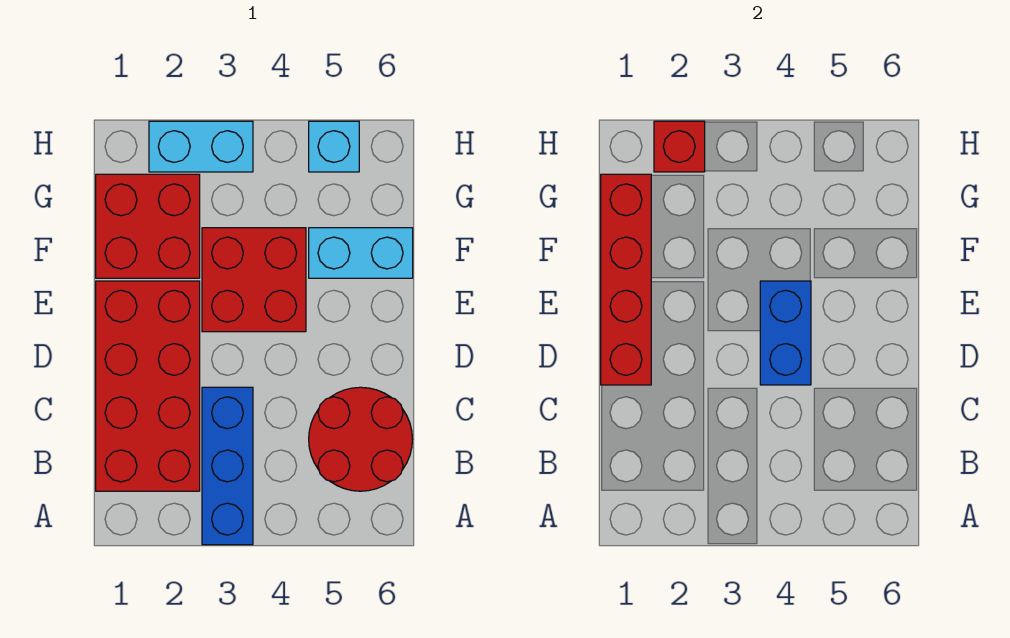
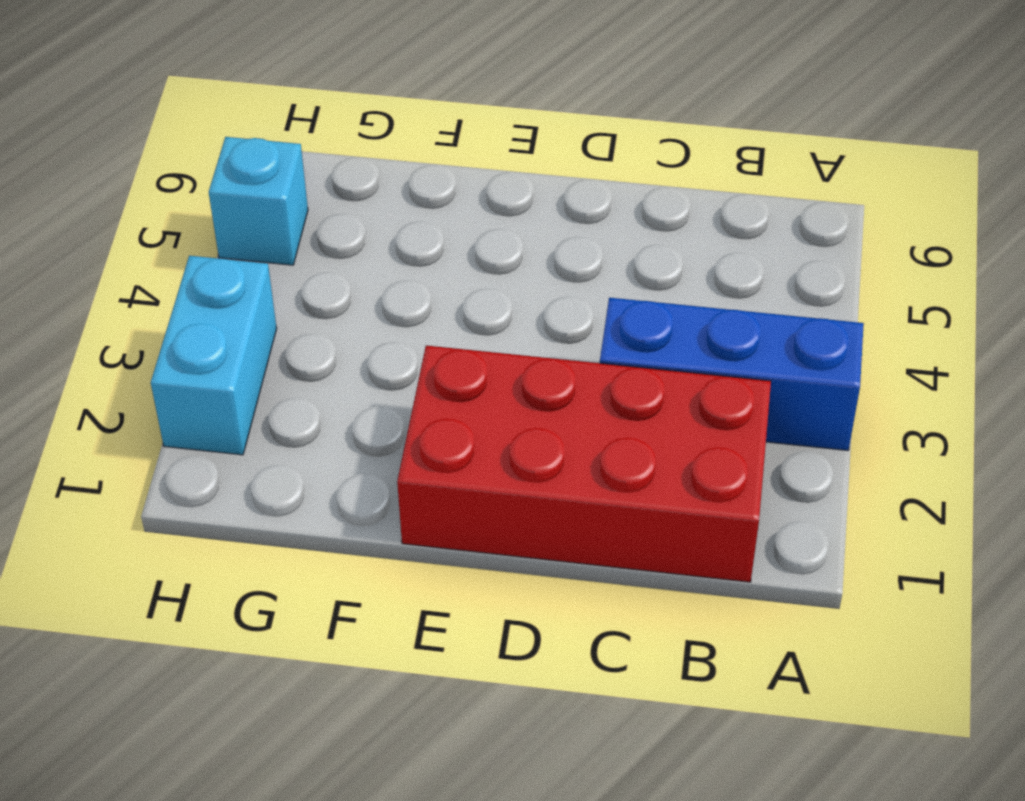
none -> red 2x2 round brick [309,387,413,491]
none -> red 2x2 brick [202,228,306,332]

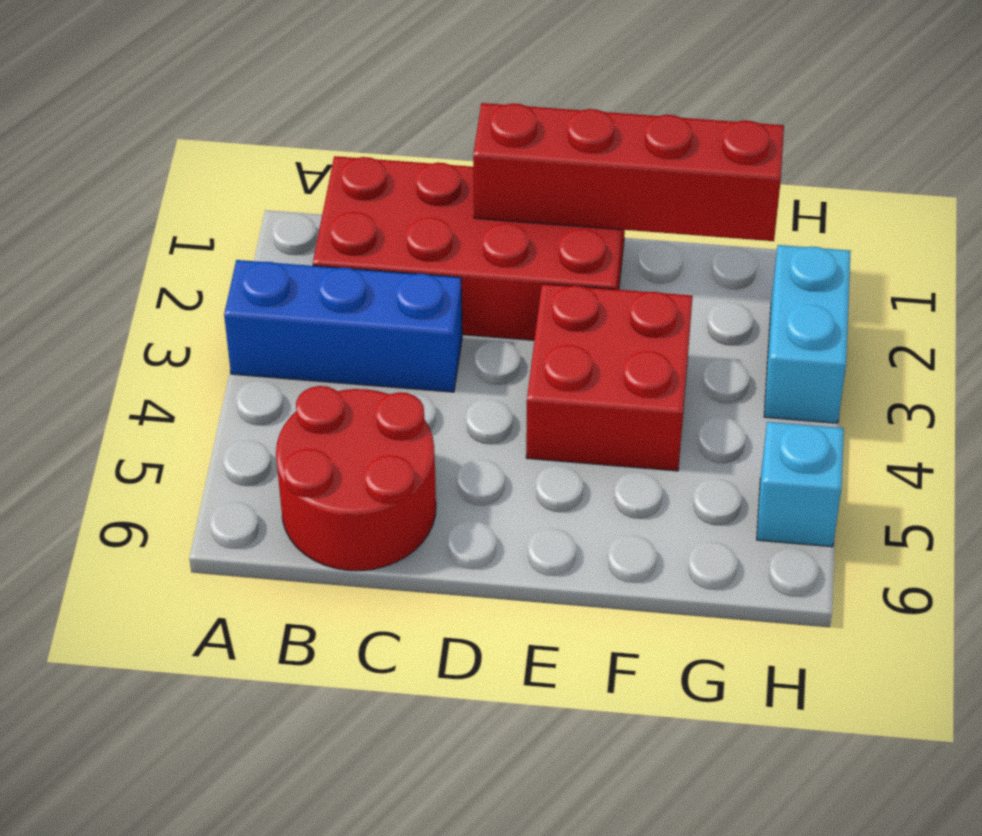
none -> red 2x2 brick [96,174,200,278]
none -> cyan 1x2 brick [309,228,413,278]

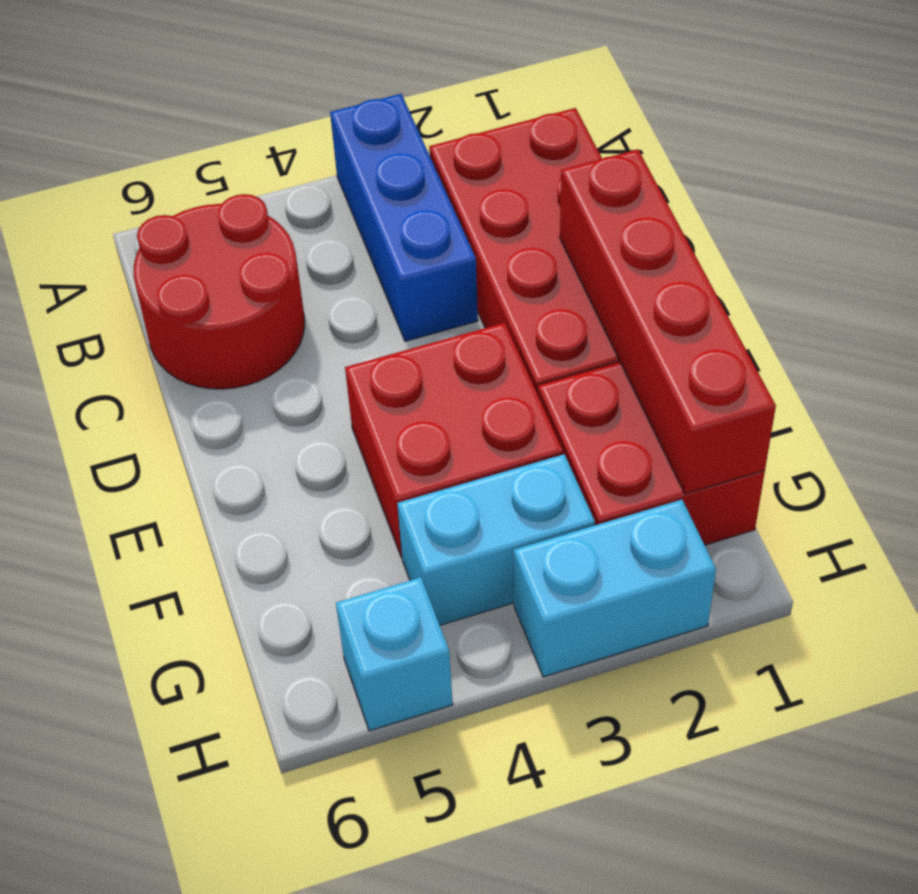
cyan 1x2 brick [397,454,595,625] -> cyan 1x2 brick moved to [309,228,413,278]
none -> blue 1x2 brick [760,281,811,385]
none -> red 1x1 brick [654,121,705,172]

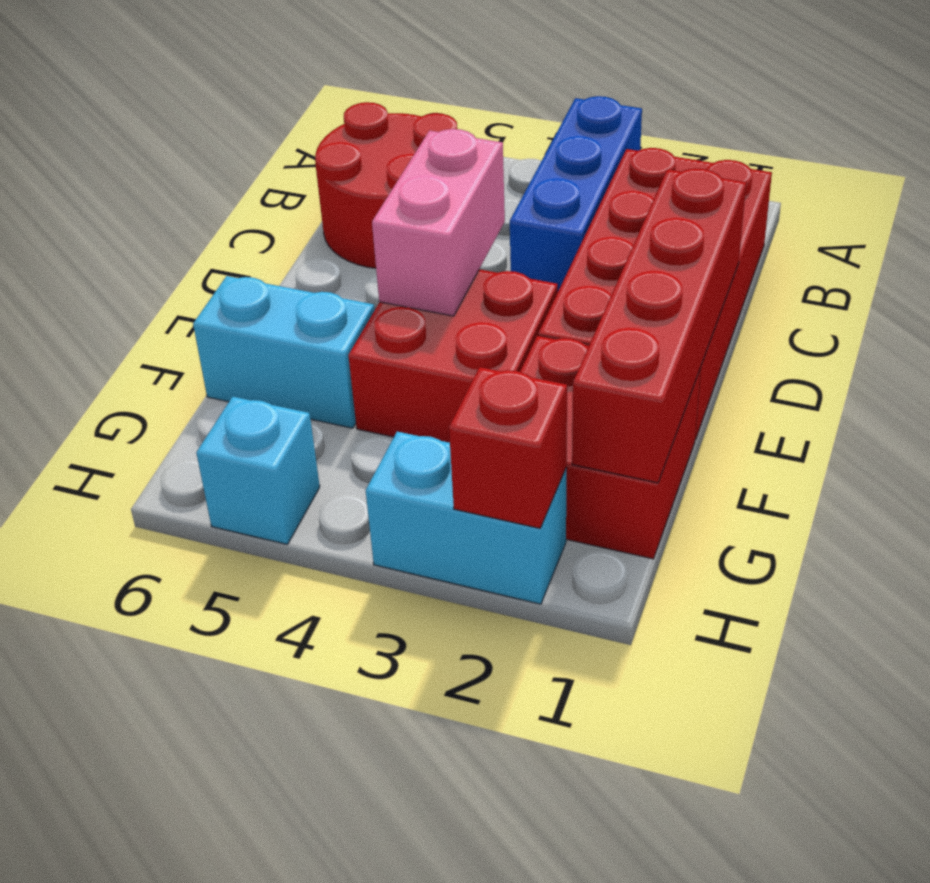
pink 1x2 brick [372,129,505,316] -> blue 1x2 brick [760,281,811,385]

